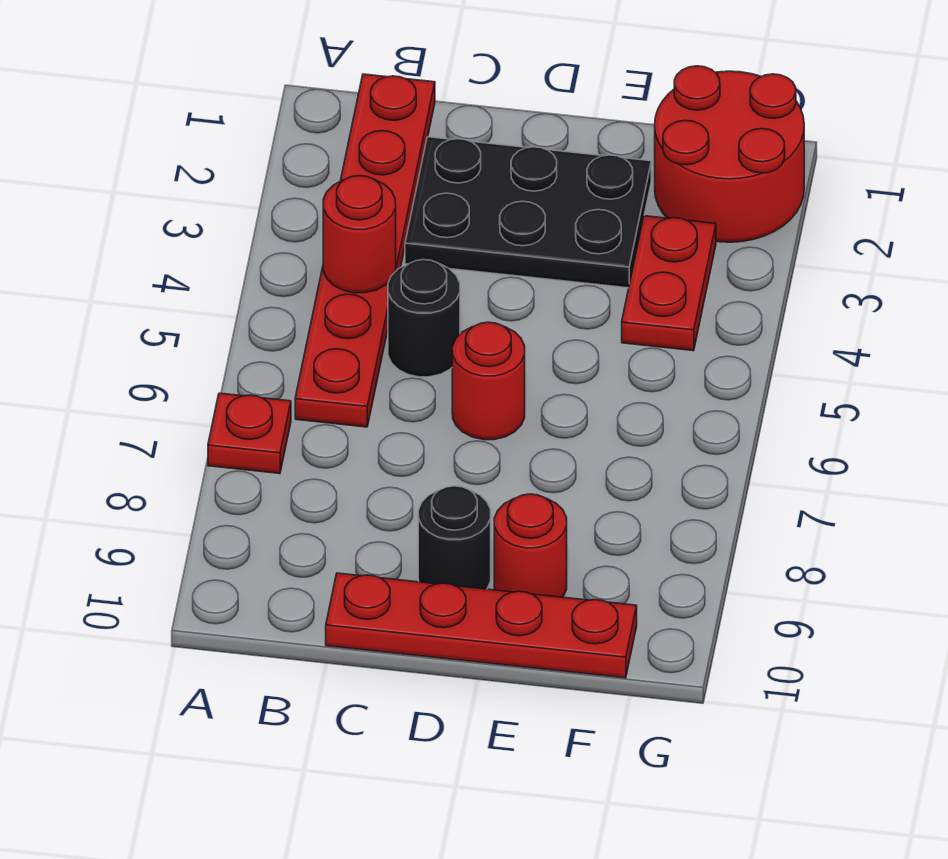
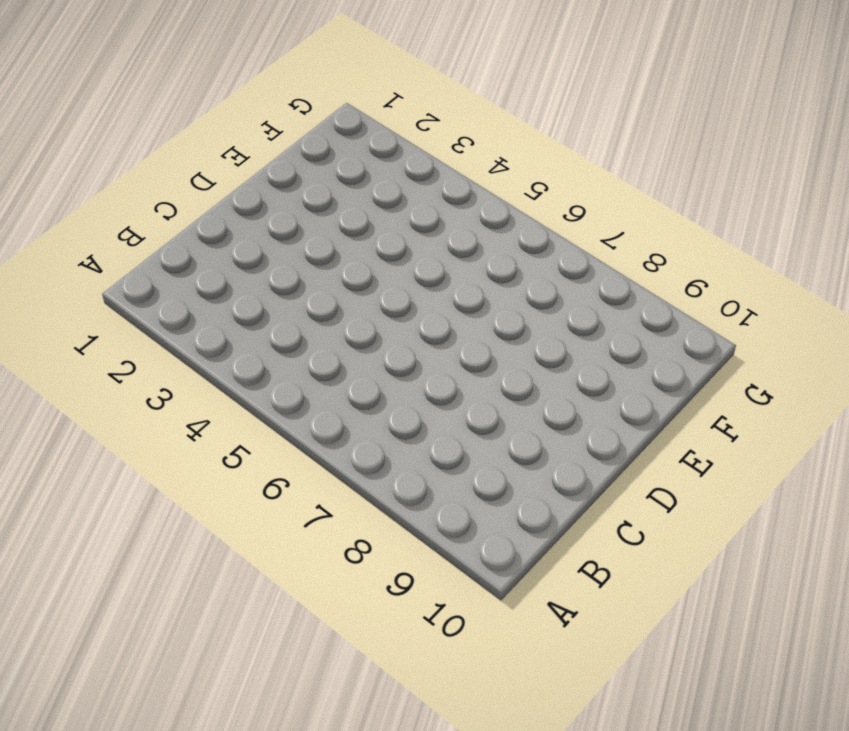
none -> red 1x1 plate [208,393,291,474]
none -> red 1x6 plate [295,74,435,427]

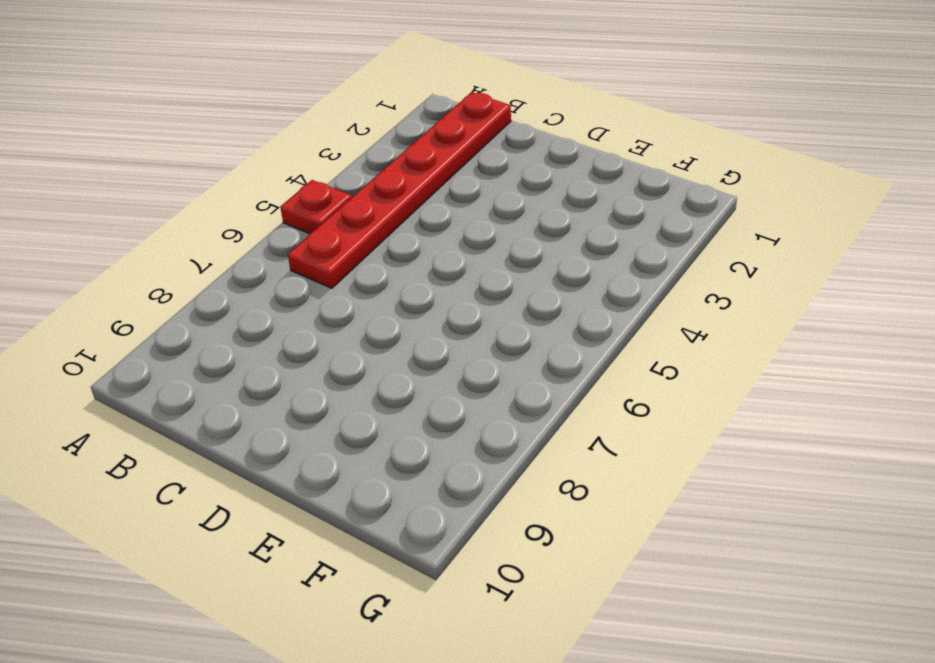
red 1x1 plate [280,180,352,234] -> red 1x1 plate moved to [208,393,291,474]
none -> black 2x3 plate [405,137,651,288]
none -> black 1x1 round brick [388,260,460,377]

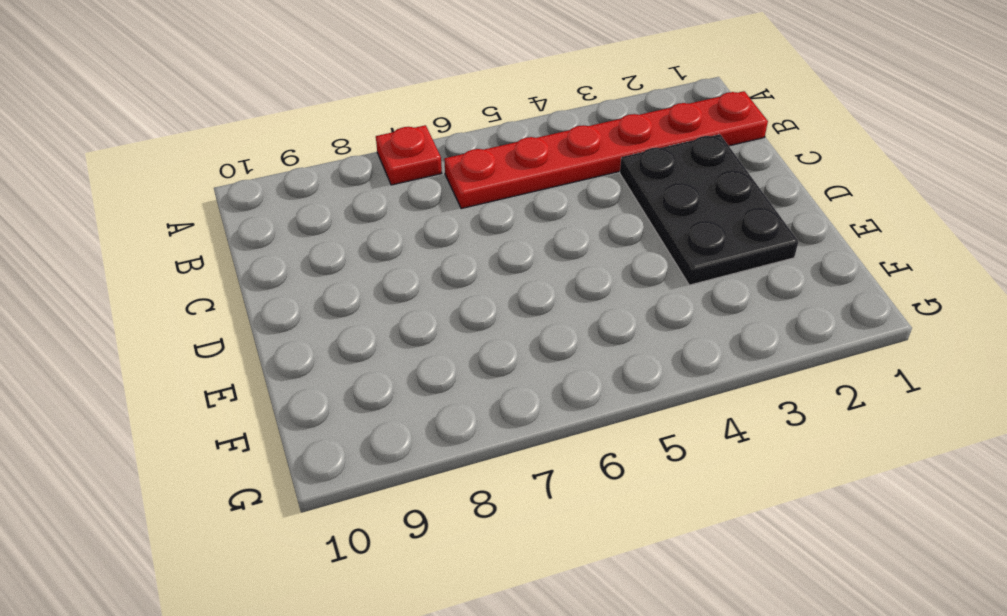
none -> black 1x1 round brick [388,260,460,377]
none -> red 1x4 plate [326,573,637,678]

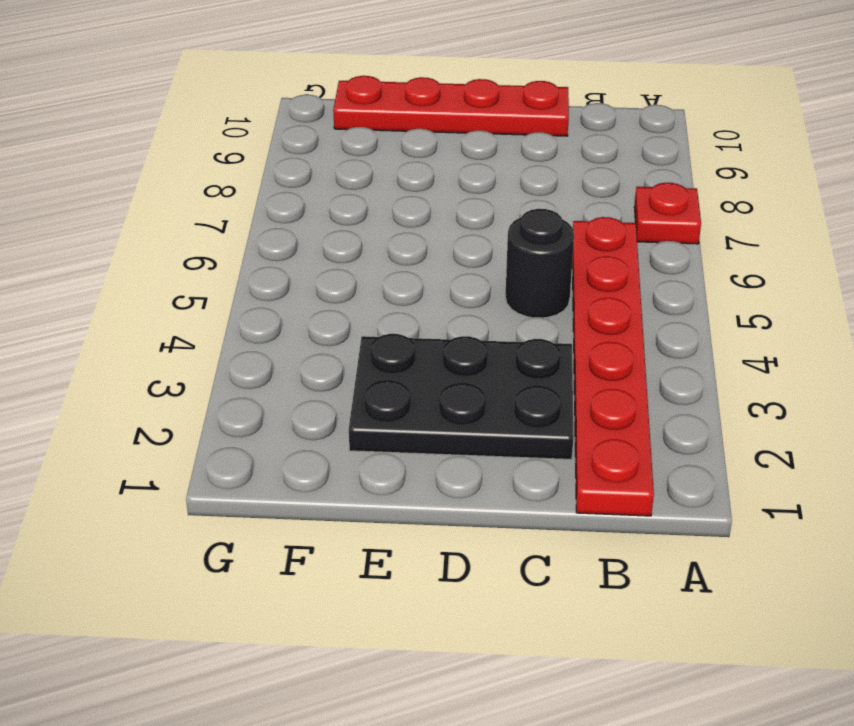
none -> red 1x1 round brick [452,322,525,440]
none -> black 1x1 round brick [418,486,491,589]

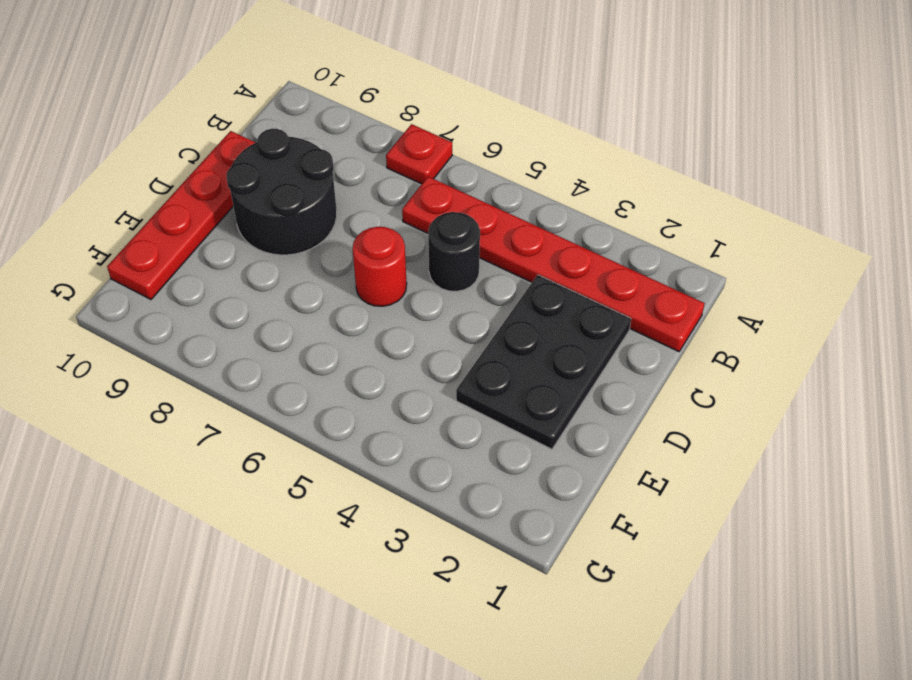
black 2x2 round brick [226,129,337,255] -> black 1x1 round brick [418,486,491,589]
none -> red 1x1 round brick [494,494,567,597]
none -> red 2x2 round brick [655,66,804,242]

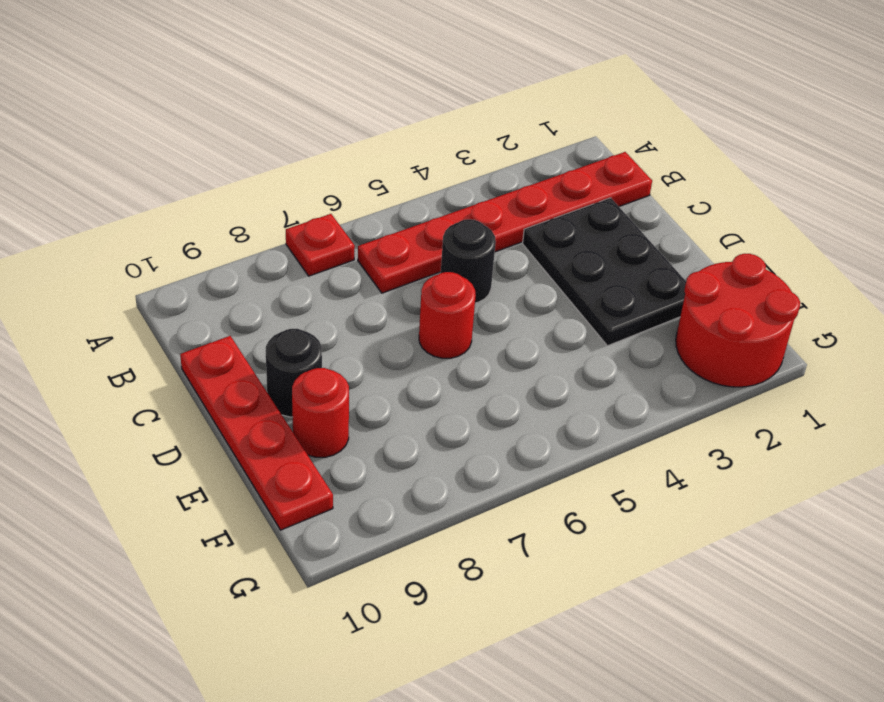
none -> red 1x2 plate [622,216,716,351]
none -> red 1x1 round brick [323,176,396,293]

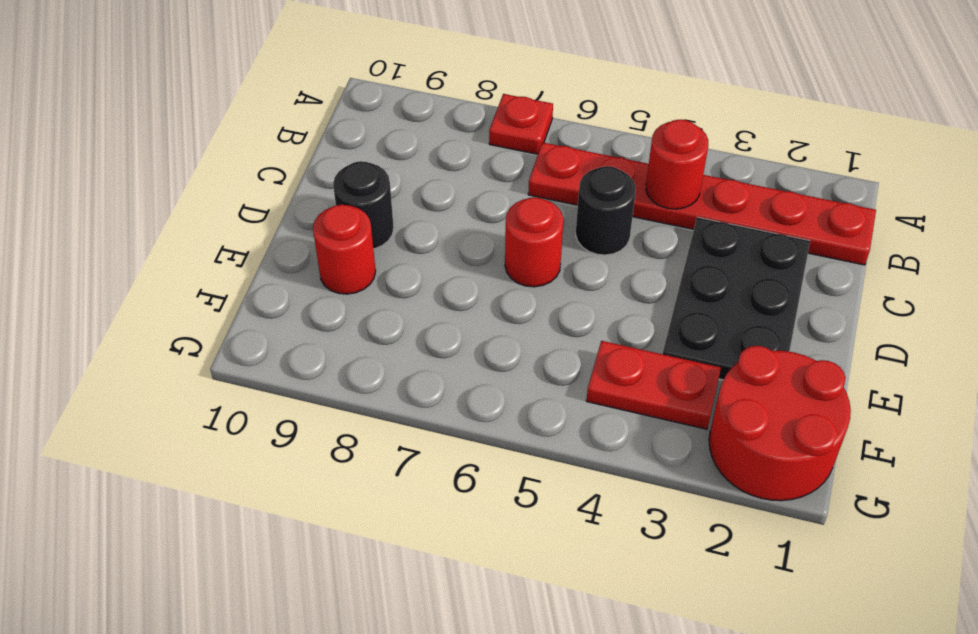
none -> red 1x4 plate [326,573,637,678]

